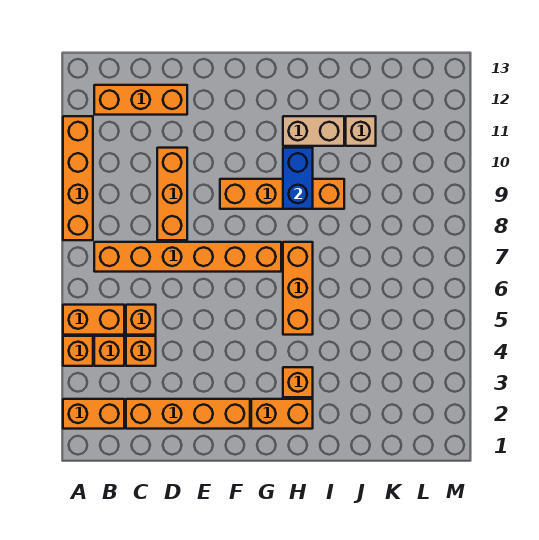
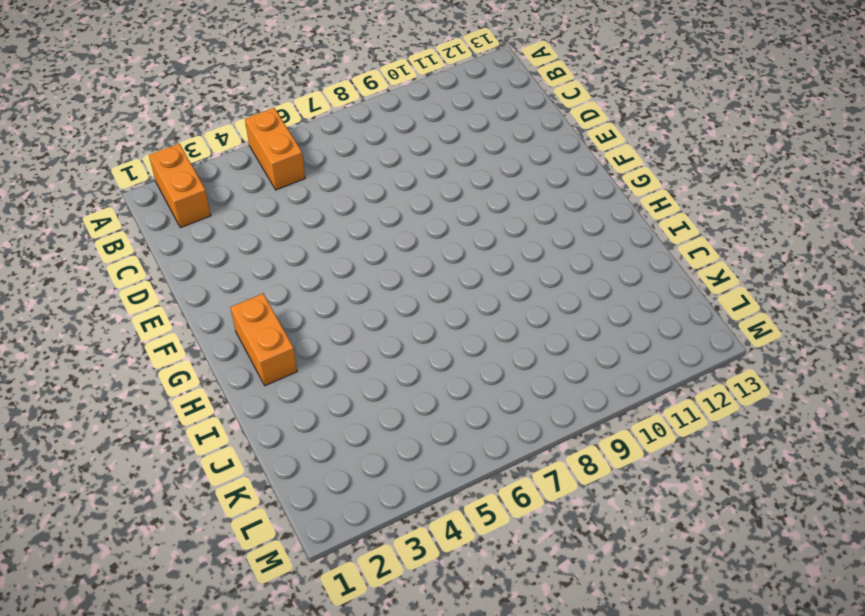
none -> orange 1x1 brick [63,336,93,366]
none -> orange 1x4 brick [63,116,93,240]
none -> orange 1x1 brick [94,336,124,366]

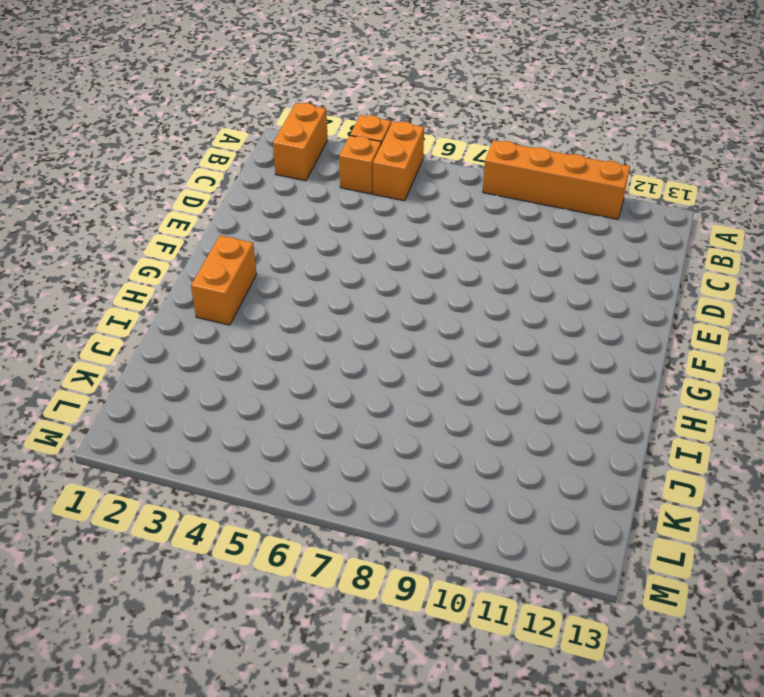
none -> orange 1x6 brick [94,242,281,272]
none -> orange 1x3 brick [94,85,187,115]
none -> orange 1x4 brick [126,399,250,429]

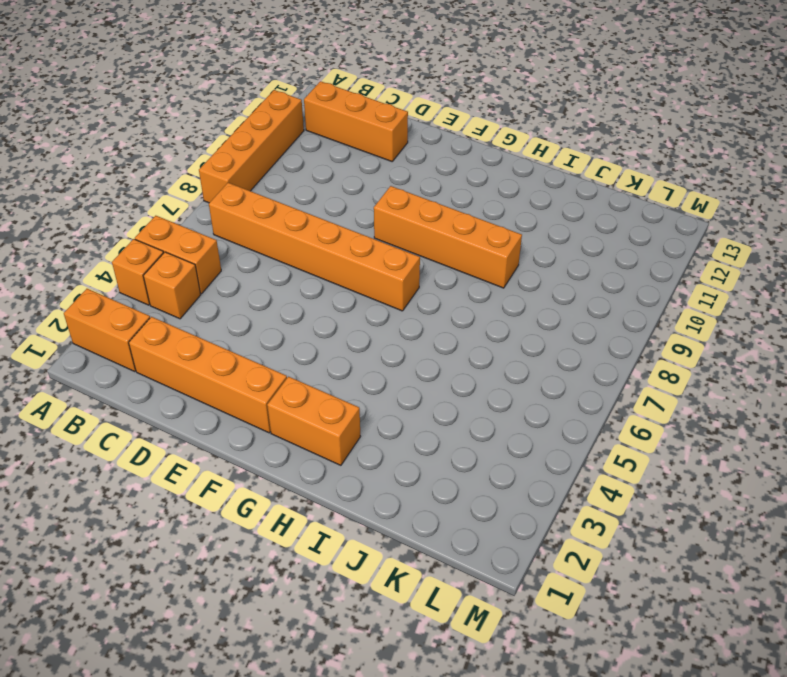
none -> orange 1x1 brick [126,336,156,366]
none -> orange 1x1 brick [126,305,156,335]
none -> orange 1x3 brick [157,148,187,240]

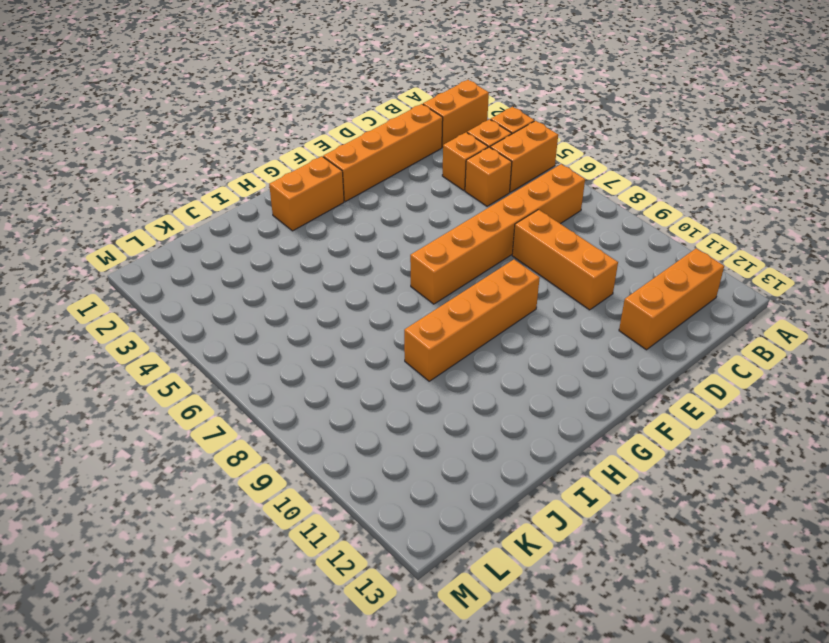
none -> orange 1x4 brick [63,116,93,240]
none -> orange 1x1 brick [283,367,313,397]
none -> orange 1x3 brick [283,242,313,335]

